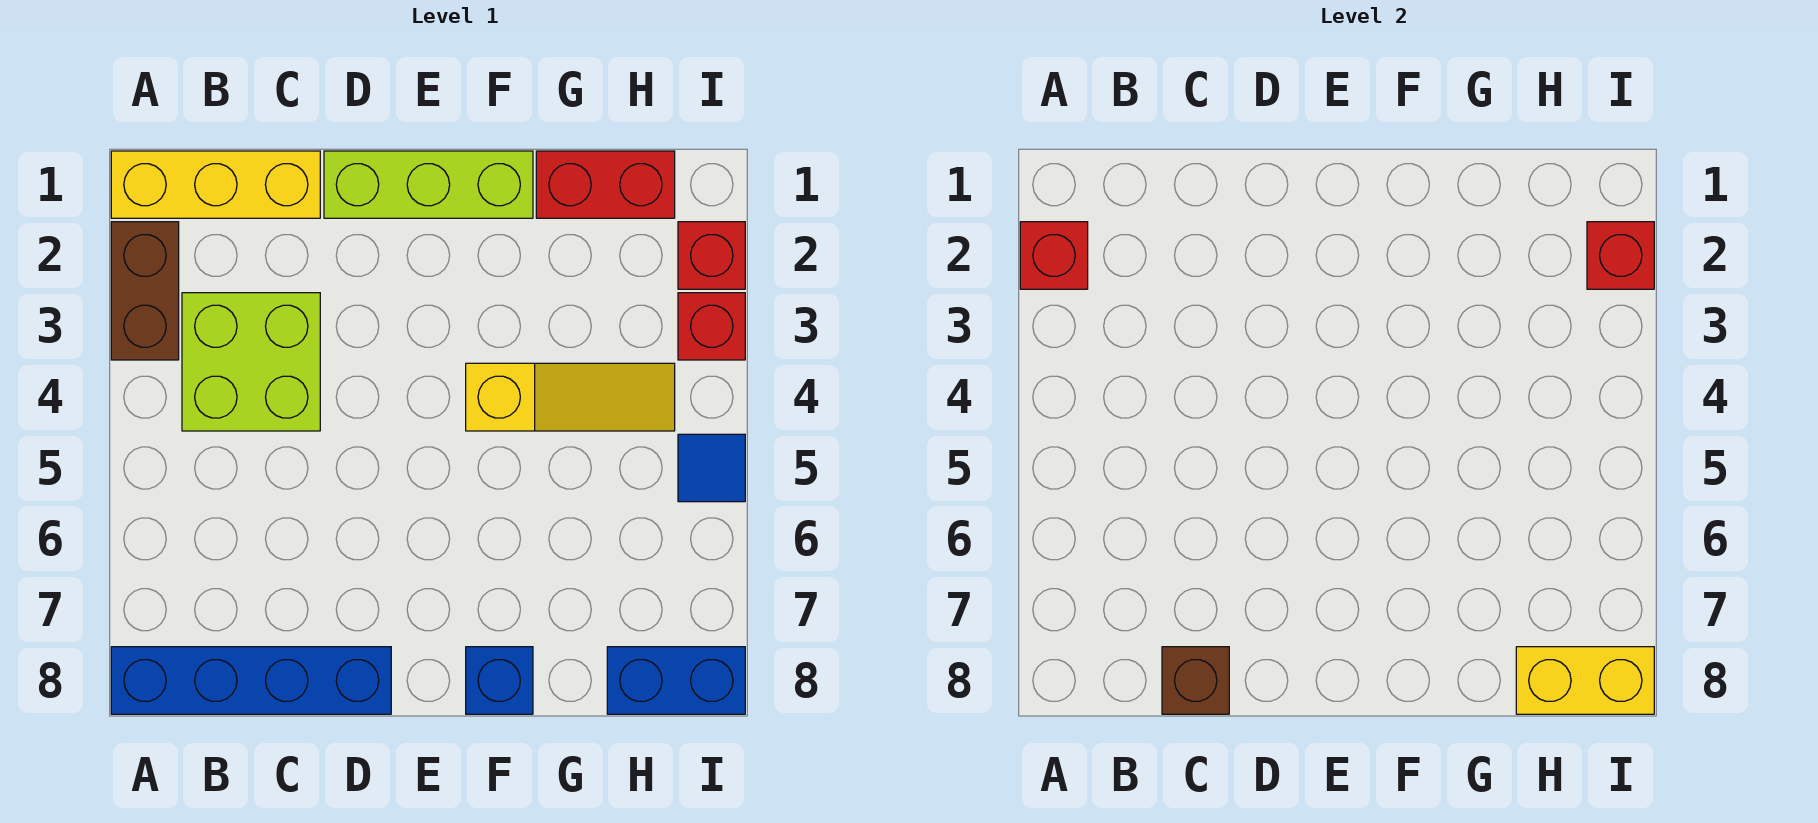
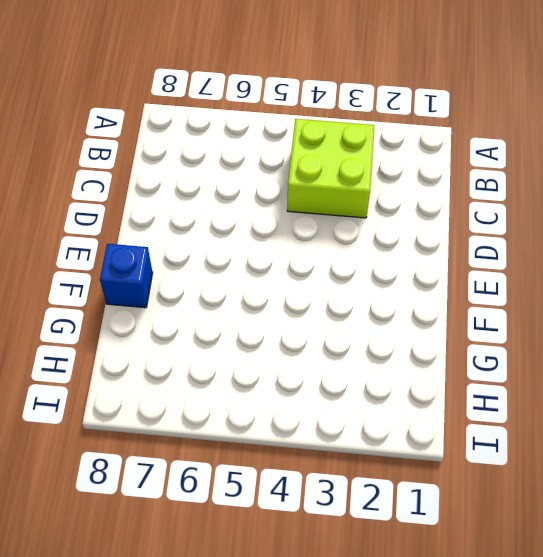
none -> yellow 1x3 brick [111,151,320,218]
none -> brown 1x2 brick [111,222,179,360]
none -> blue 1x4 brick [111,647,391,714]

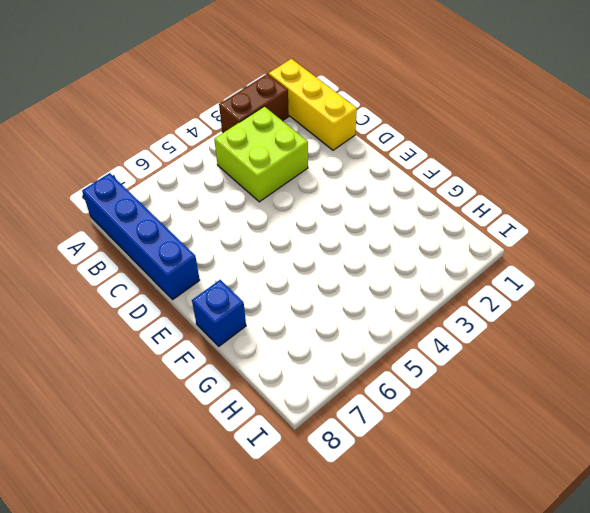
none -> lime 1x3 brick [324,151,533,218]
none -> yellow 1x3 slope [466,363,675,431]
none -> red 1x2 brick [536,151,675,218]

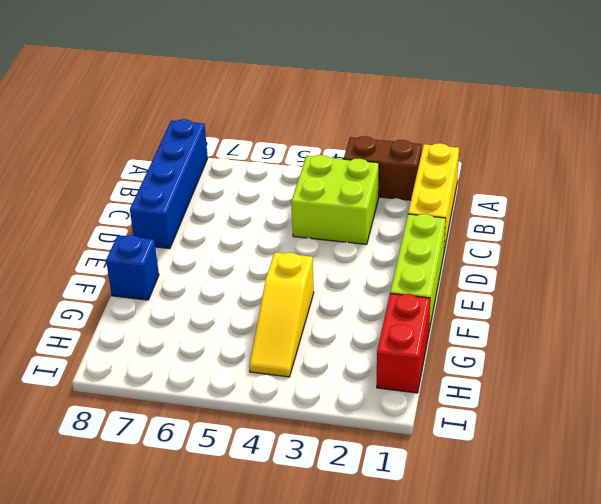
none -> blue 1x2 brick [607,647,745,714]
none -> red 1x1 brick [678,222,745,289]
none -> red 1x1 brick [678,293,745,360]

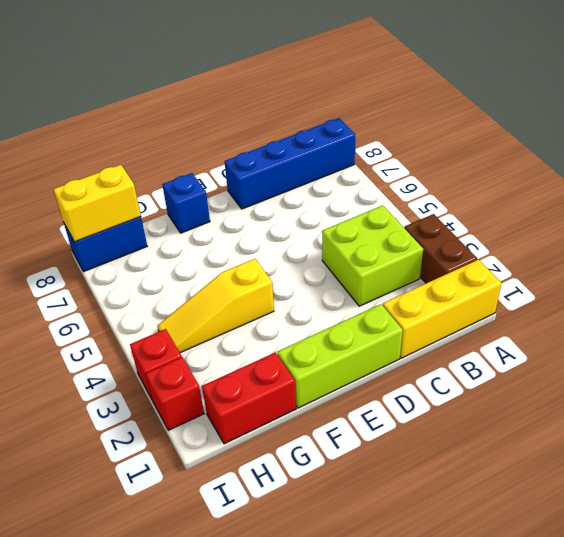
none -> blue 1x1 tile [678,434,745,502]
none -> red 1x1 brick [1020,222,1088,289]
none -> brown 1x1 brick [1162,647,1229,714]

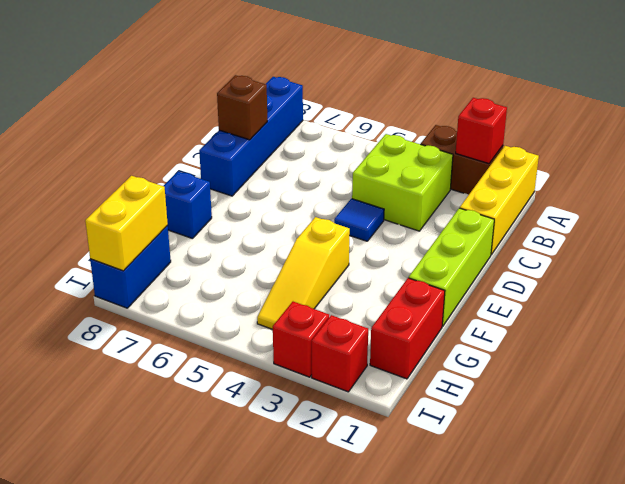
blue 1x1 tile [334,199,384,241] -> blue 1x1 tile moved to [678,434,745,502]
none -> red 1x1 brick [1587,222,1654,289]

